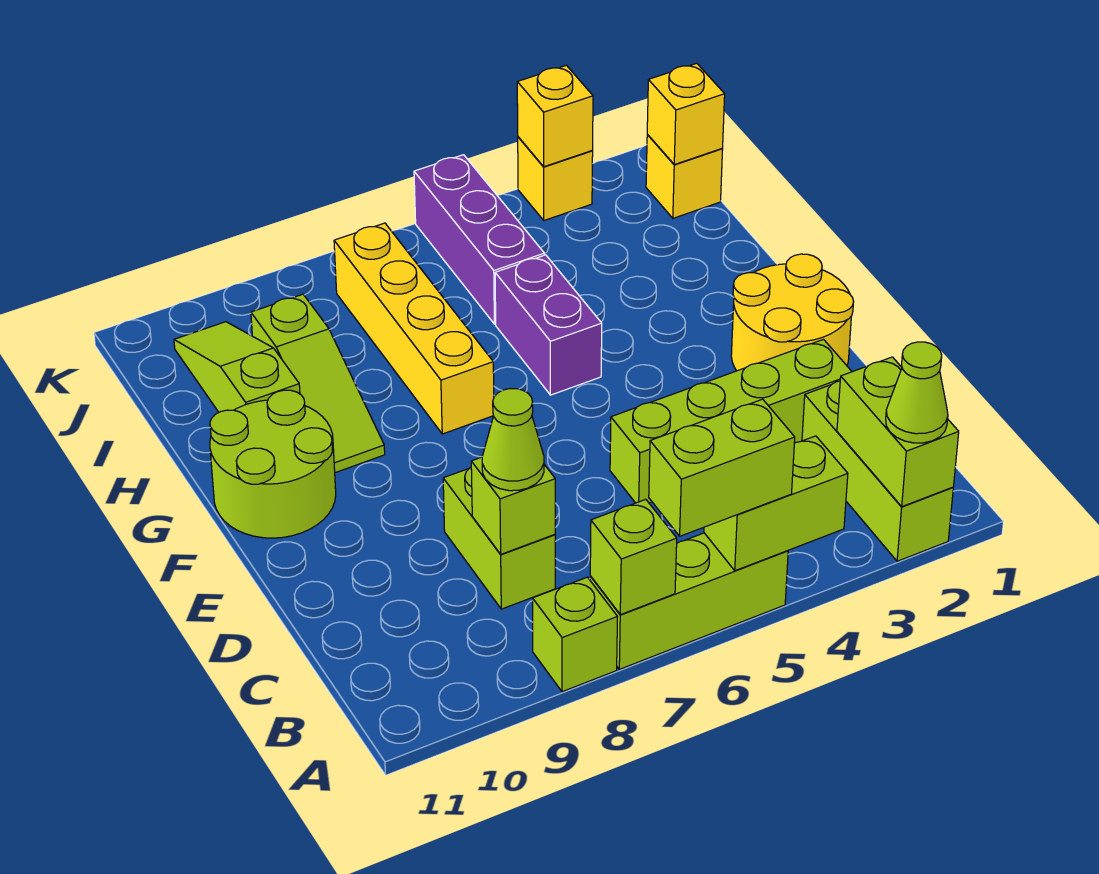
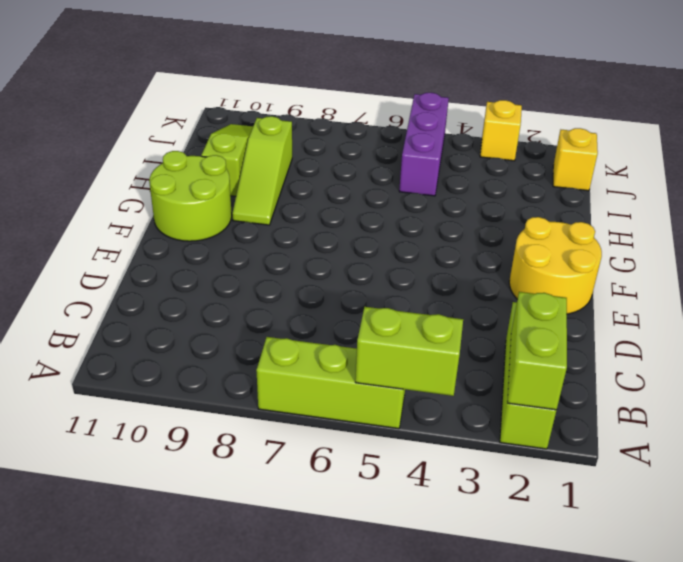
none -> lime 1x1 brick [533,577,617,692]
none -> lime 1x2 brick [443,468,555,609]
none -> lime 1x4 brick [610,339,852,503]

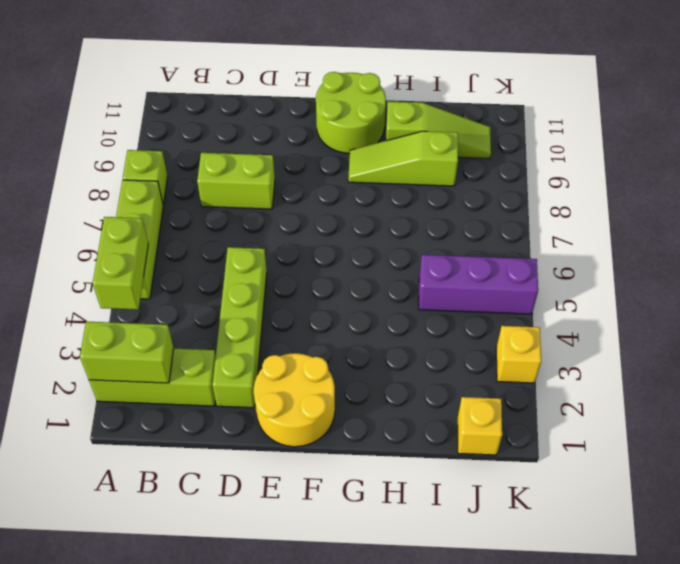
none -> purple 1x2 brick [495,255,602,395]
none -> yellow 1x4 brick [334,223,494,434]
none -> lime 1x1 brick [590,499,677,615]

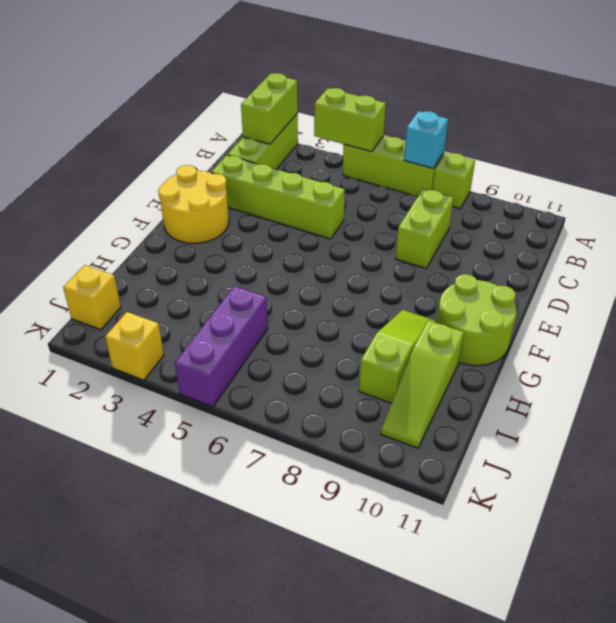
cyan 1x1 brick [404,111,448,168] -> lime 1x1 brick [590,499,677,615]
none -> purple 1x2 brick [495,255,602,395]
none -> yellow 1x4 brick [334,223,494,434]
none -> lime 1x1 brick [471,457,555,554]

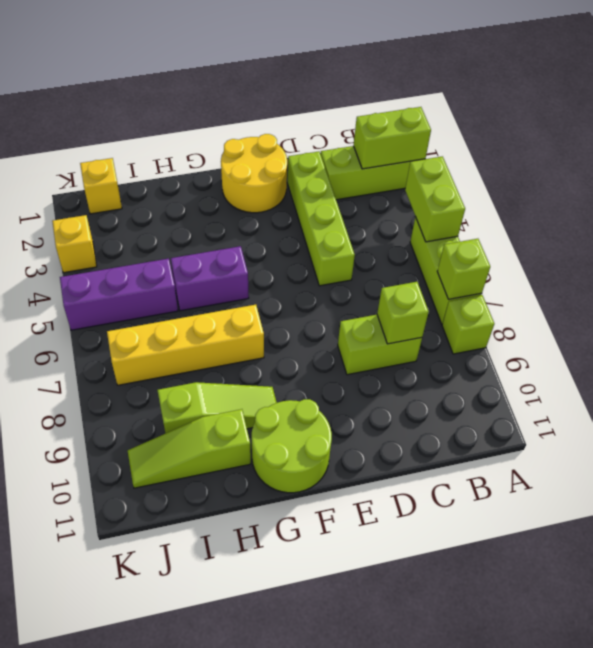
none -> yellow 1x1 brick [647,63,725,165]
none -> yellow 1x1 brick [517,65,593,167]
none -> lime 1x1 cone [886,342,948,443]

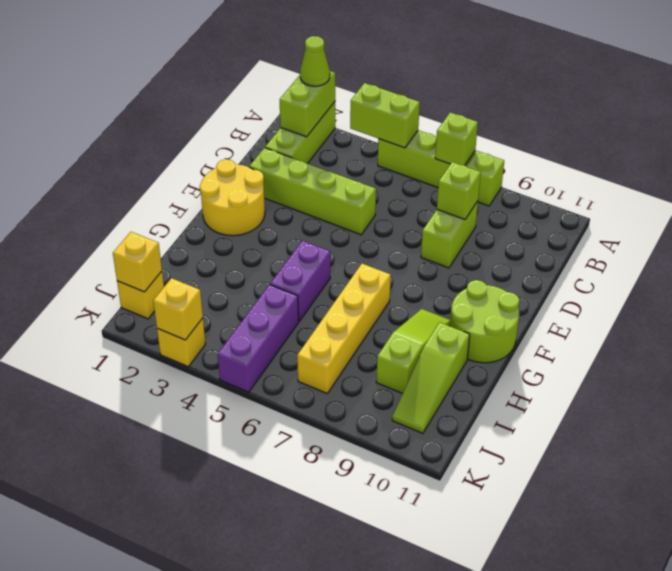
none -> lime 1x2 brick [649,399,795,536]
none -> lime 1x1 cone [482,389,544,491]

